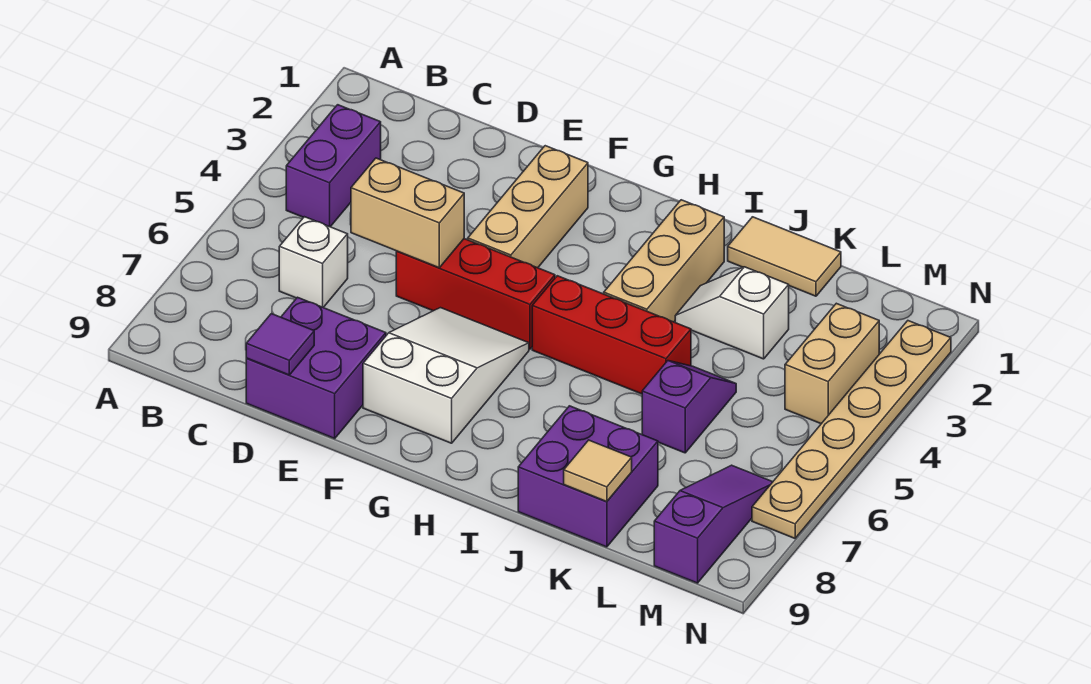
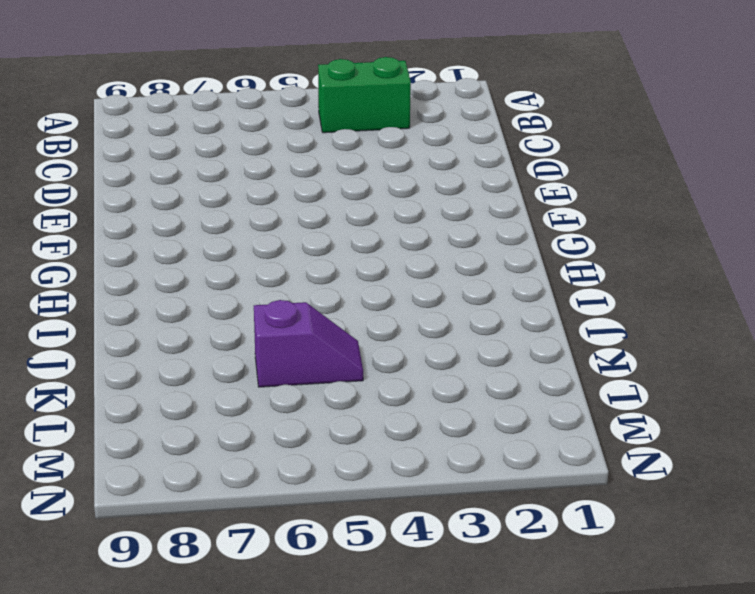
green 1x2 brick [318,57,411,133] -> purple 1x2 brick [286,105,381,227]
none -> white 1x1 brick [279,217,348,308]
none -> purple 2x2 brick [246,297,386,438]
none -> red 1x3 brick [396,239,555,349]

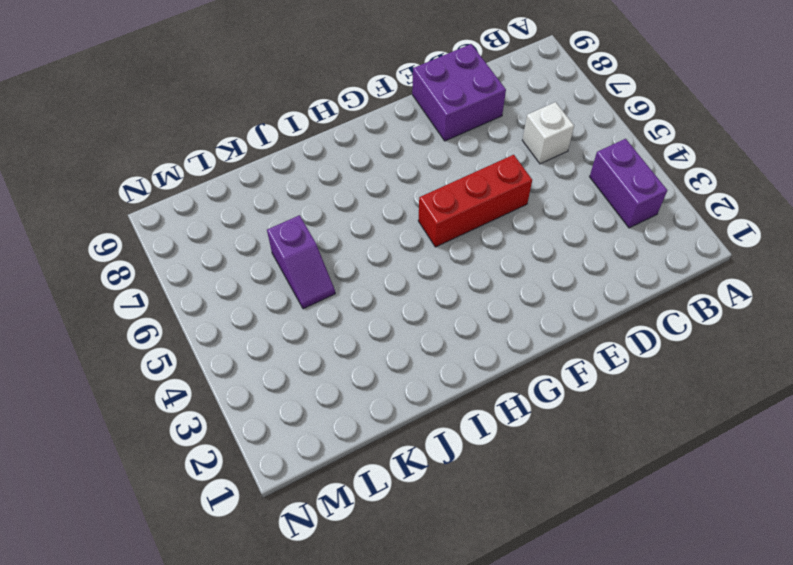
none -> tan 1x3 brick [468,146,588,268]
none -> white 2x3 slope [363,308,529,443]
none -> red 1x3 brick [532,276,691,394]

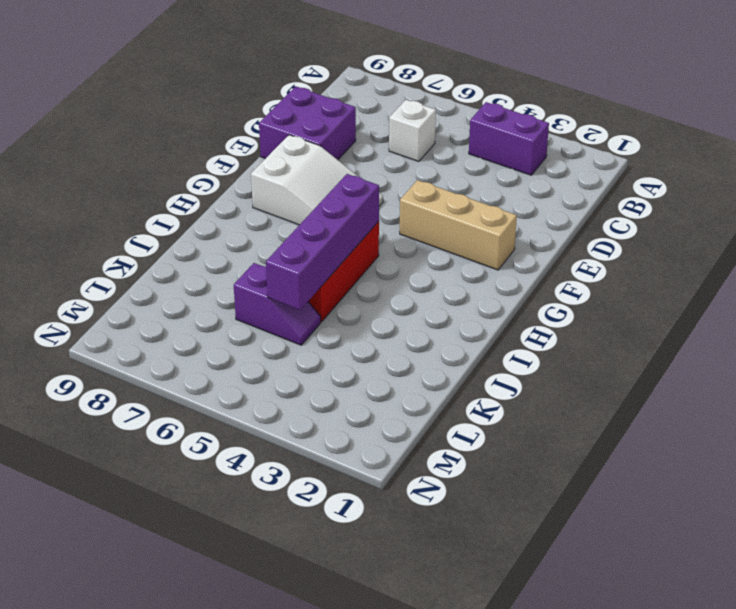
purple 1x4 brick [266,174,379,310] -> none
none -> red 1x3 brick [396,239,555,349]
none -> tan 1x3 brick [604,200,724,322]
none -> tan 1x2 tile [728,217,841,296]

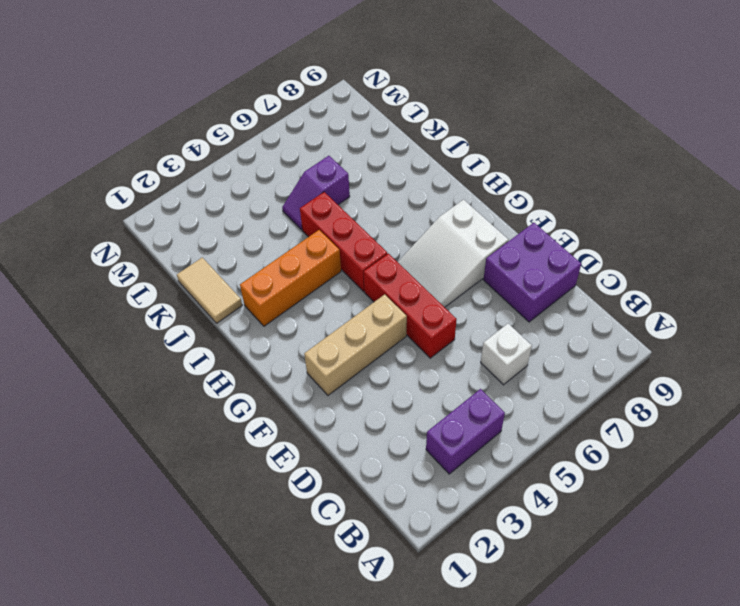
orange 1x3 brick [240,230,341,326] -> tan 1x3 brick [604,200,724,322]
none -> white 1x2 slope [675,267,789,359]
none -> purple 2x2 brick [518,406,658,547]
none -> tan 1x2 brick [785,303,879,424]

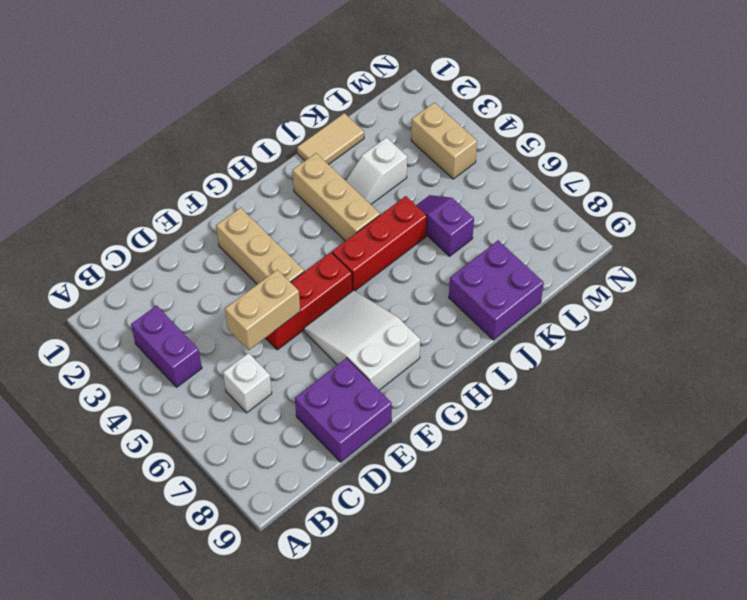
none -> purple 1x3 slope [654,465,772,583]
none -> tan 1x6 plate [752,321,951,538]
none -> purple 1x1 tile [246,314,314,375]

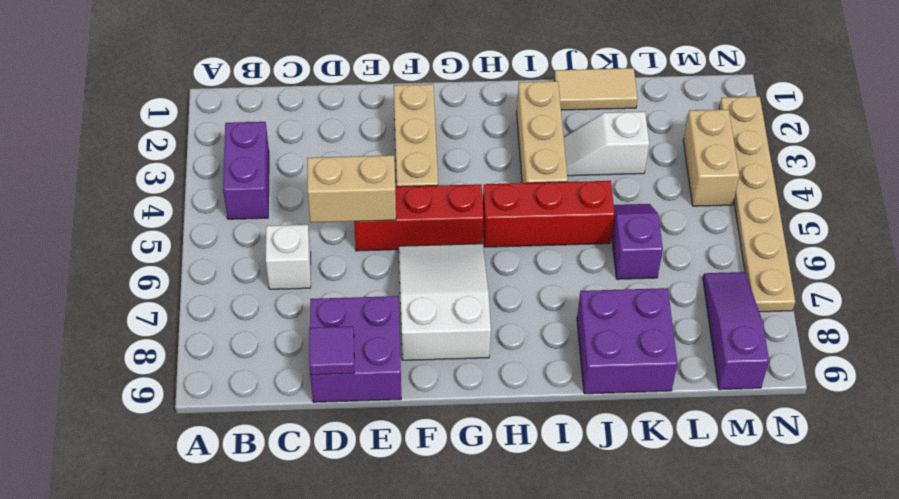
none -> tan 1x1 tile [564,440,632,502]

